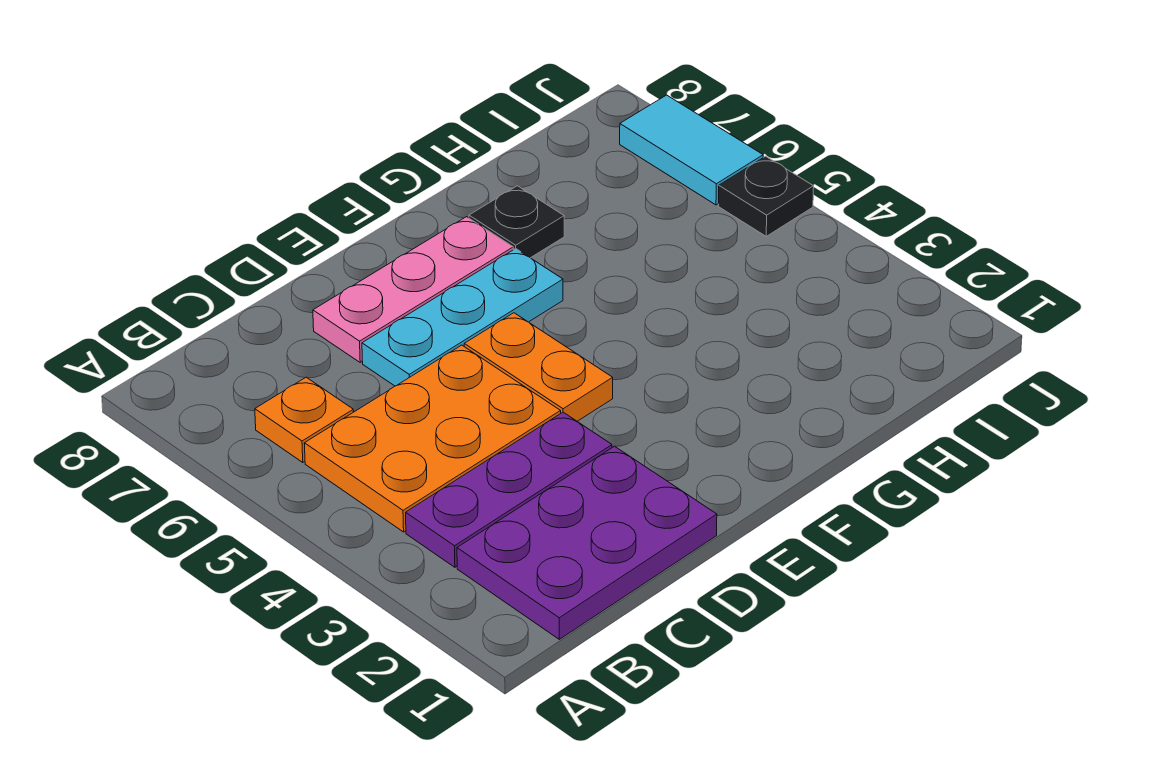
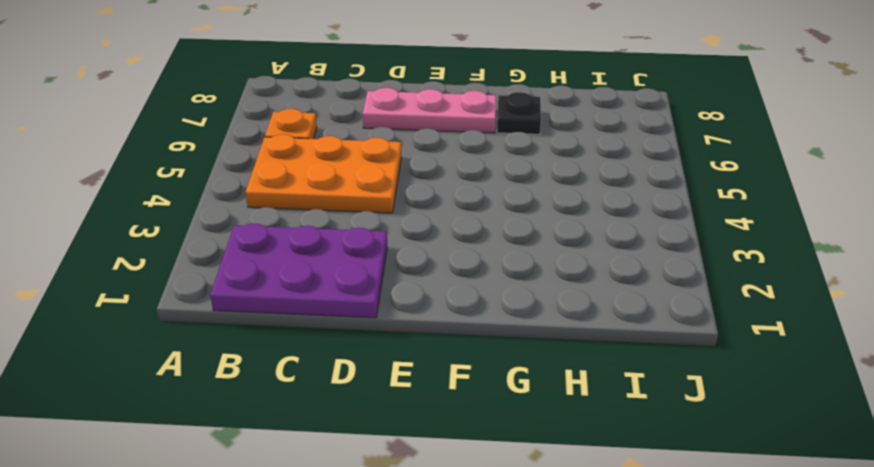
none -> purple 1x3 plate [406,412,612,567]
none -> cyan 1x3 plate [362,249,563,386]

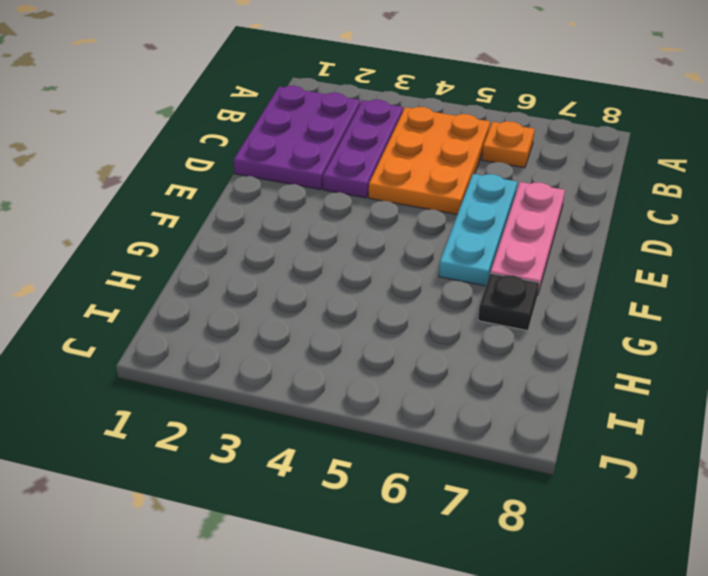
none -> orange 1x2 plate [464,313,613,421]
none -> black 1x1 plate [718,156,814,236]

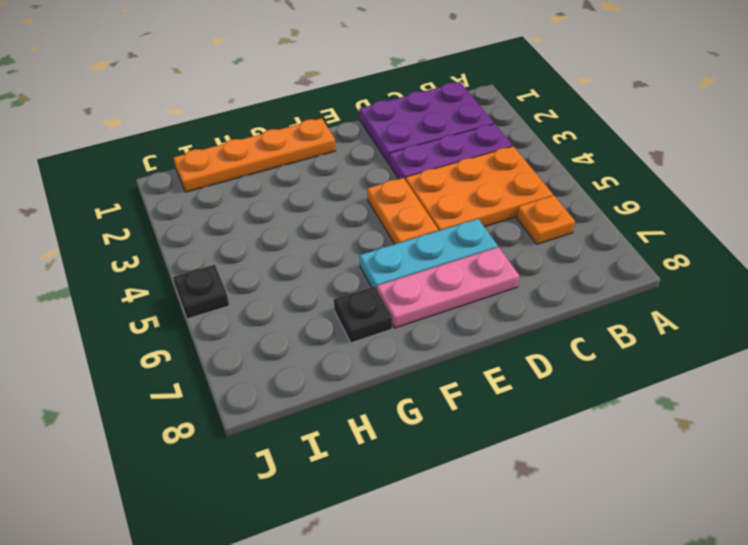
orange 1x4 plate [173,118,336,192] -> none
none -> cyan 1x2 tile [620,95,763,205]

